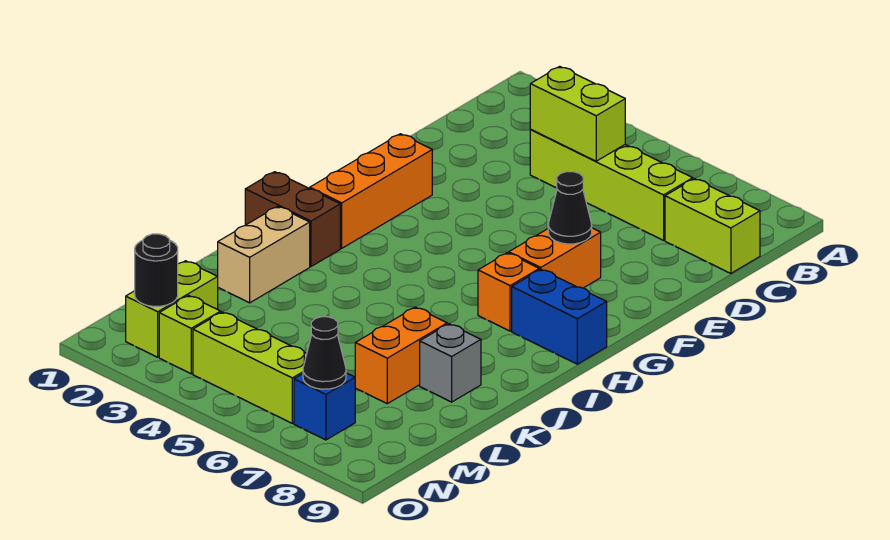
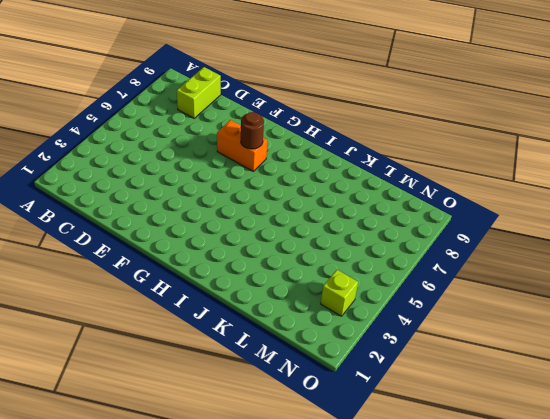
brown 1x1 round brick [241,112,264,149] -> none
none -> lime 1x4 brick [530,130,693,240]
none -> orange 1x3 brick [310,134,432,248]
none -> orange 1x1 brick [478,253,539,331]

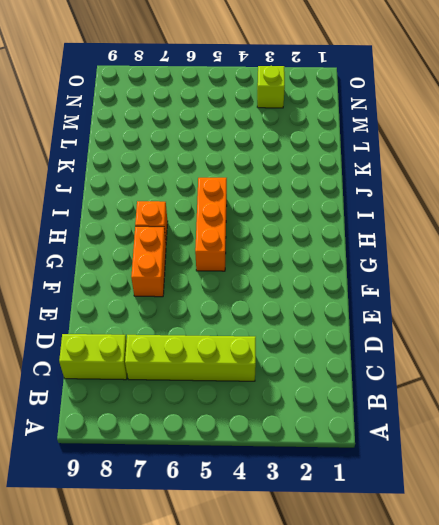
orange 1x3 brick [195,178,227,271] -> orange 1x3 brick moved to [310,134,432,248]
none -> blue 1x2 brick [512,269,607,364]
none -> brown 1x2 brick [245,172,340,266]
none -> tan 1x2 brick [218,206,310,303]

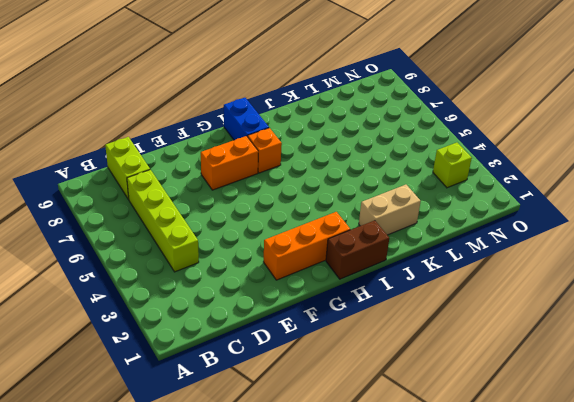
brown 1x2 brick [326,220,389,279] -> brown 1x2 brick turned to [245,172,340,266]
none -> orange 1x2 brick [355,307,447,404]
none -> grey 1x1 brick [420,324,481,402]
none -> lime 1x2 brick [126,261,218,357]

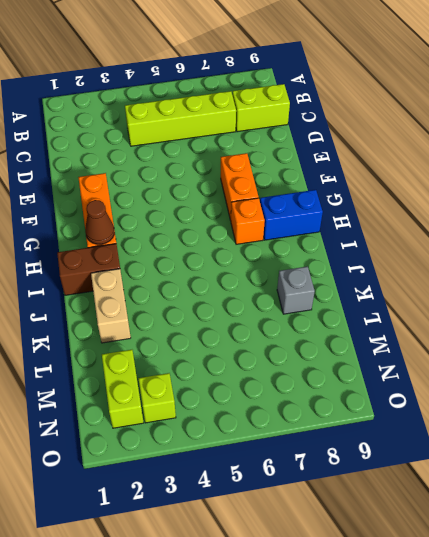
brown 1x1 cone [85,200,114,244] -> none
none -> orange 1x2 brick [355,307,447,404]
none -> lime 1x3 brick [193,312,307,423]
none -> blue 1x1 brick [294,373,355,440]

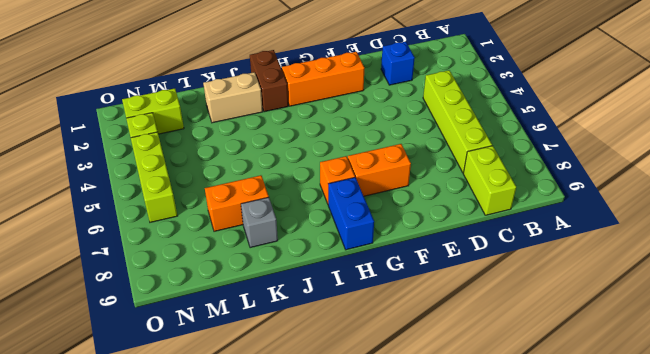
blue 1x1 brick [381,42,415,85] -> blue 1x1 brick moved to [294,373,355,440]
none -> lime 1x2 brick [530,66,625,161]
none -> black 1x1 cone [548,172,592,244]
none -> black 1x1 round brick [135,234,178,306]

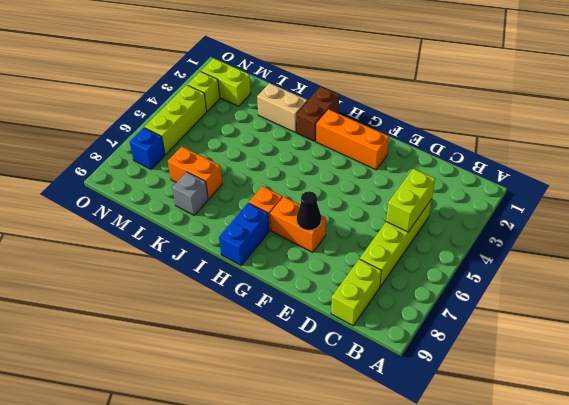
none -> black 1x1 round brick [135,234,178,306]
none -> black 1x1 cone [303,317,346,389]

